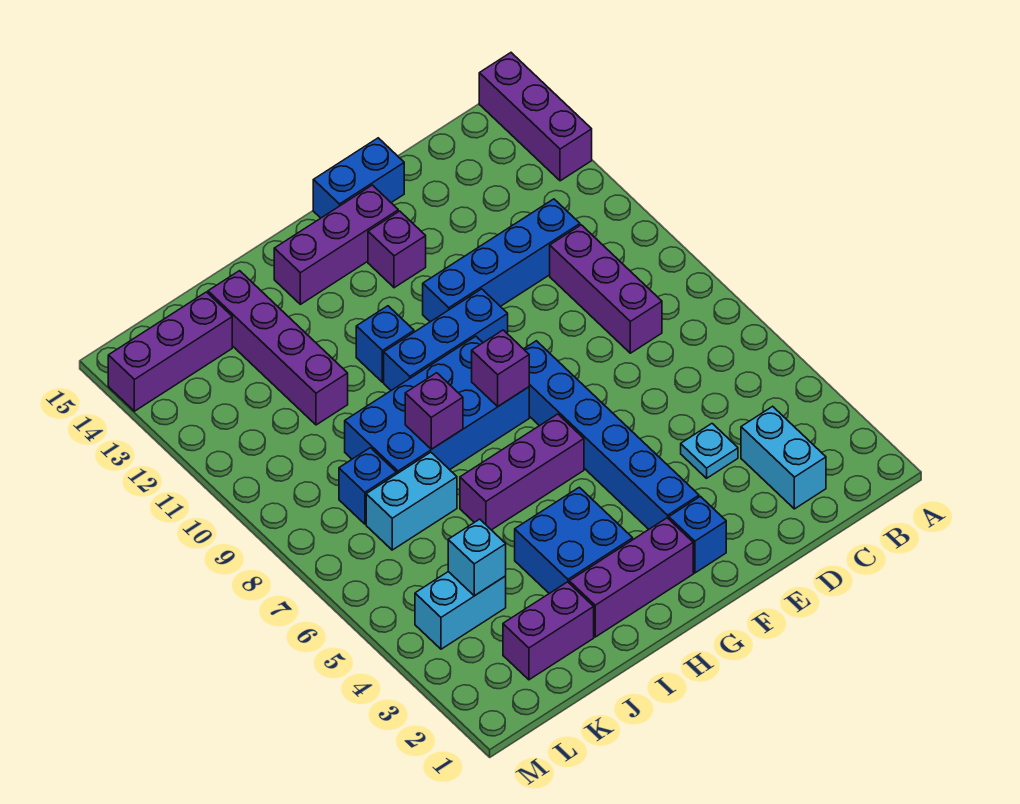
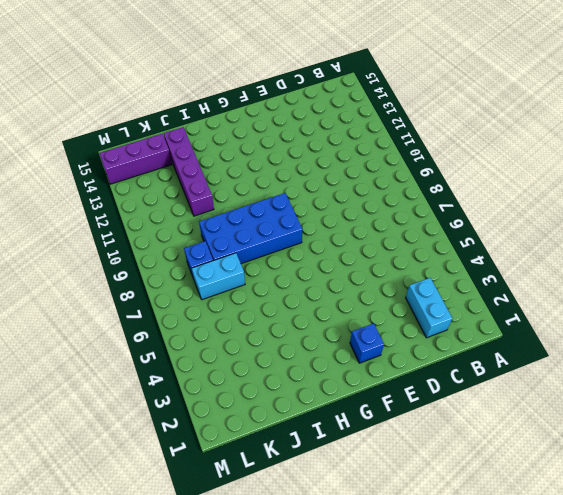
none -> purple 1x3 brick [479,53,592,181]
none -> purple 1x3 brick [550,225,662,353]
none -> blue 1x4 brick [423,199,580,322]

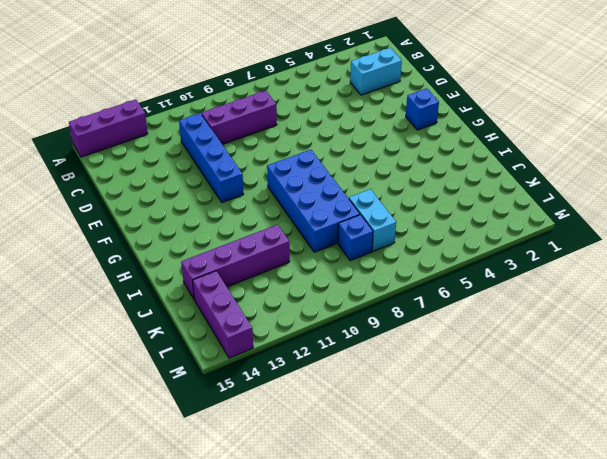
none -> cyan 1x1 plate [681,424,738,478]
none -> blue 1x2 brick [313,138,404,218]
none -> blue 1x6 brick [524,341,699,529]

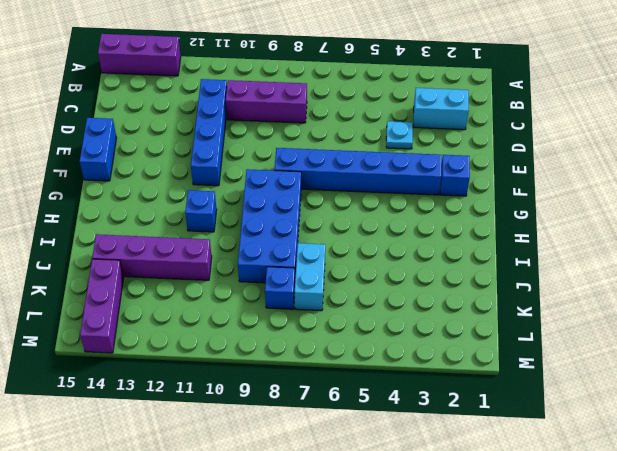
none -> blue 1x3 brick [384,289,508,390]
none -> purple 1x1 brick [368,211,426,288]
none -> purple 1x3 brick [274,185,398,304]

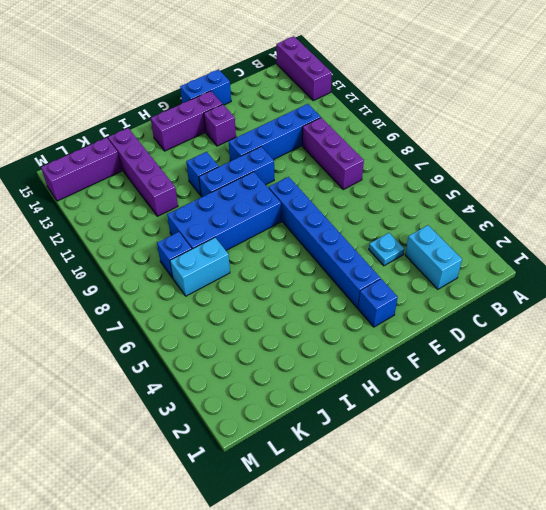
none -> purple 1x3 brick [569,518,693,637]
none -> purple 1x3 brick [460,414,584,530]
none -> blue 2x2 brick [515,487,633,593]

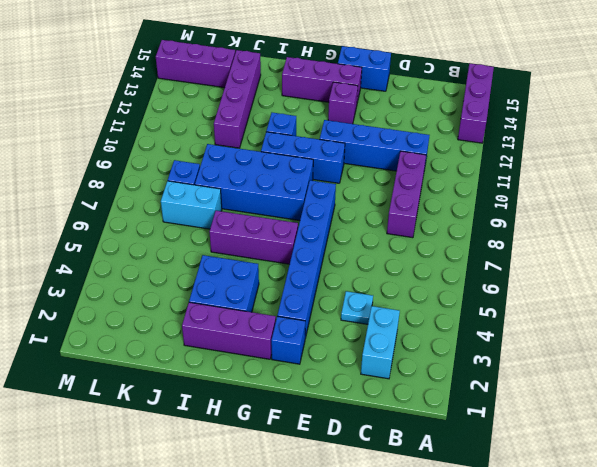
none -> purple 1x2 brick [503,582,594,680]
none -> cyan 1x2 brick [415,572,506,649]
none -> purple 1x1 brick [472,330,529,406]

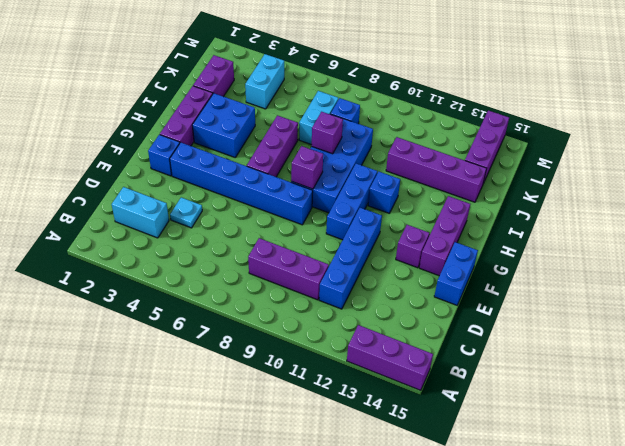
none -> cyan 1x1 brick [448,519,506,596]

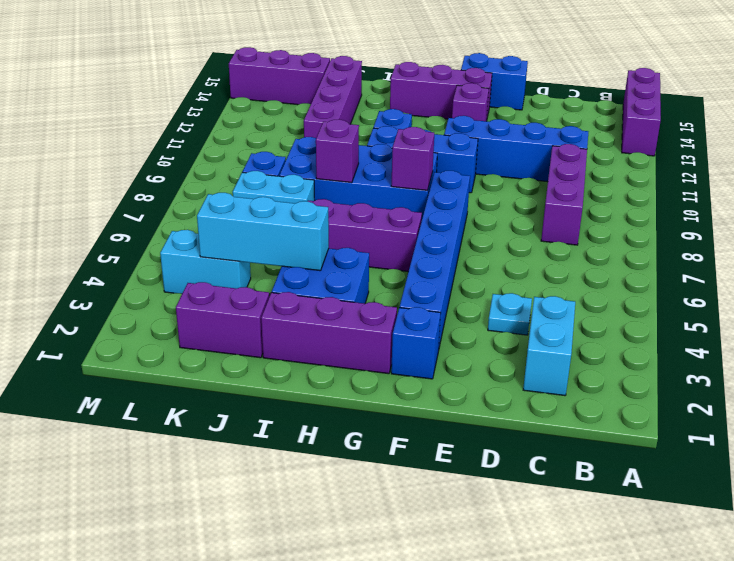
cyan 1x3 brick [197,193,329,271] -> cyan 1x1 brick [448,519,506,596]

